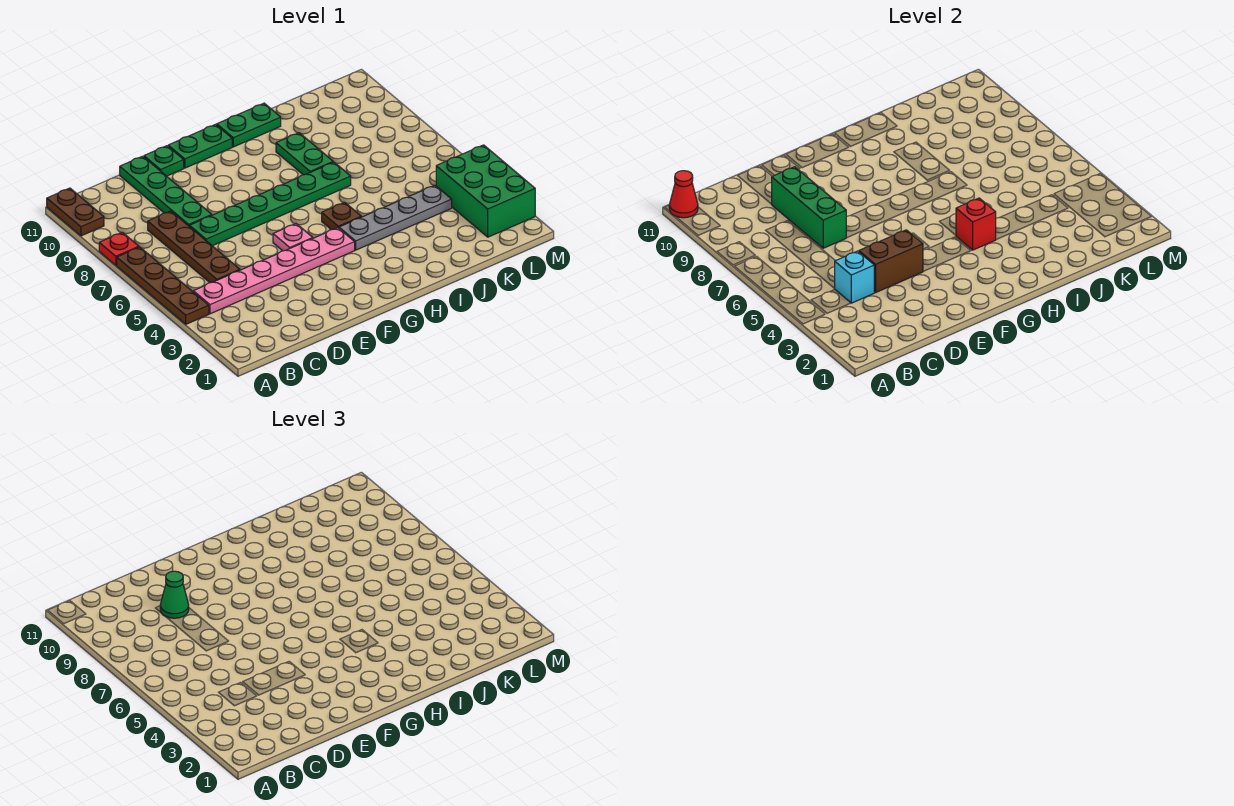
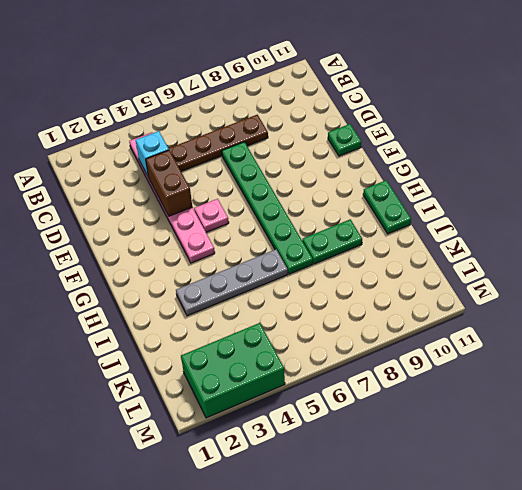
grey 1x4 plate [176,249,288,316] -> grey 1x4 plate turned to [339,185,452,250]
none -> brown 1x4 plate [117,247,209,324]
none -> red 1x1 plate [99,232,139,265]
none -> brown 1x2 plate [47,188,104,236]

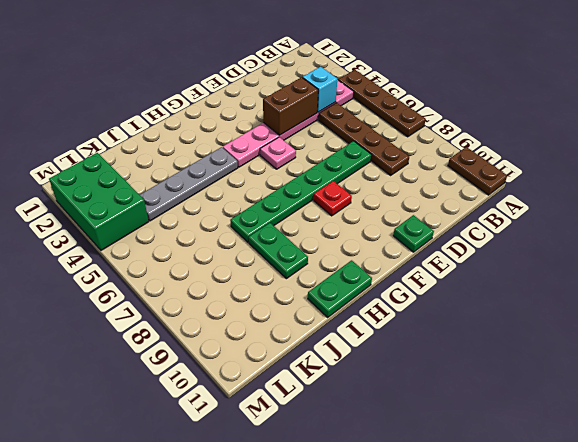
red 1x1 plate [314,181,352,216] -> red 1x1 plate moved to [99,232,139,265]
none -> green 1x4 plate [120,156,212,227]
none -> green 1x2 plate [168,124,232,168]
none -> brown 1x1 plate [322,202,361,230]

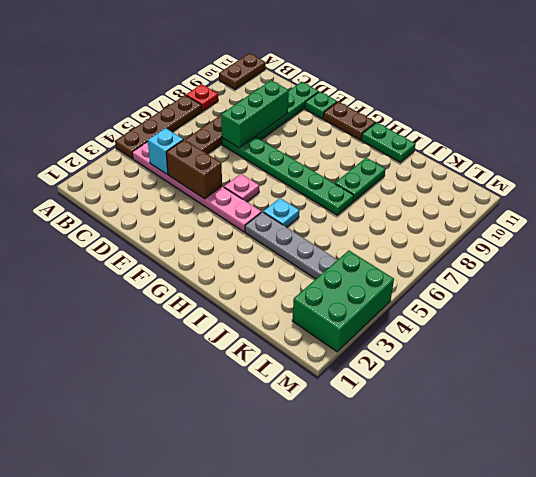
brown 1x2 plate [323,102,376,140] -> green 1x2 plate [168,124,232,168]
cyan 1x1 plate [263,198,299,227] -> brown 1x1 plate [322,202,361,230]
none -> red 1x1 cone [669,171,698,218]
none -> red 1x1 brick [956,198,996,250]
none -> green 1x1 cone [160,571,189,618]

